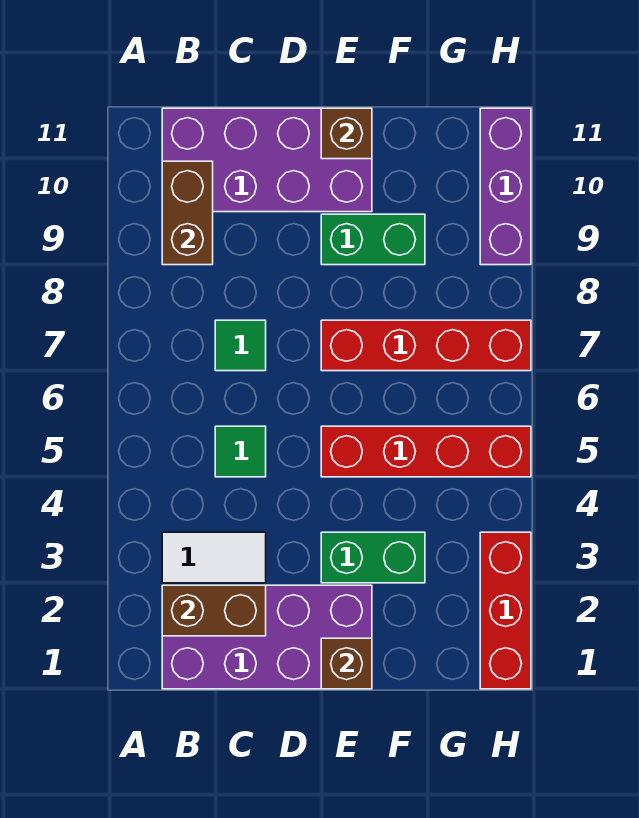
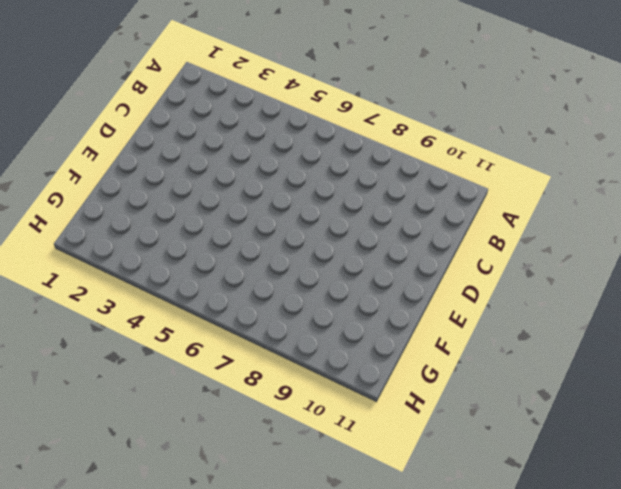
none -> purple 2x4 brick [162,585,372,689]
none -> white 1x2 tile [162,532,266,583]
none -> purple 2x4 brick [162,108,372,212]

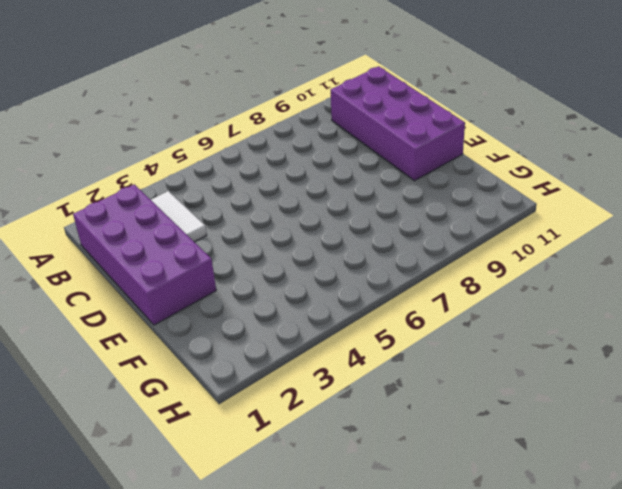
none -> green 1x1 tile [215,426,266,477]
none -> green 1x1 tile [215,320,266,371]
none -> green 1x2 brick [321,532,425,583]

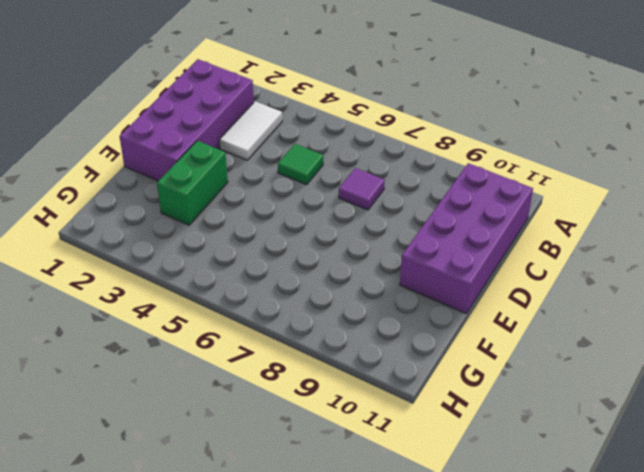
purple 1x1 tile [339,168,385,210] -> green 1x1 tile [215,320,266,371]
none -> red 1x4 brick [321,426,531,477]
none -> red 1x4 brick [321,320,531,371]
none -> green 1x2 brick [321,214,425,265]

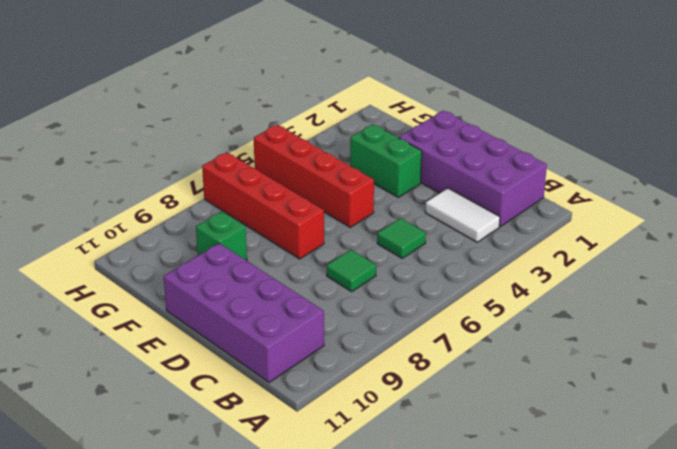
green 1x1 brick [196,211,247,261] -> green 1x2 brick [321,214,425,265]
none -> red 1x3 brick [480,532,531,689]
none -> purple 1x3 brick [480,108,531,265]
none -> brown 1x2 brick [162,585,266,636]

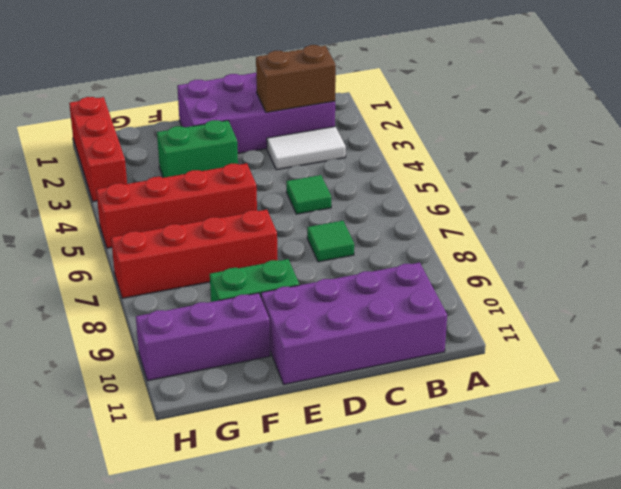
purple 1x3 brick [136,293,270,381] -> purple 1x3 brick turned to [480,108,531,265]
none -> brown 1x2 brick [162,161,213,265]
none -> brown 1x1 brick [321,638,372,689]
none -> brown 1x1 brick [321,108,372,159]

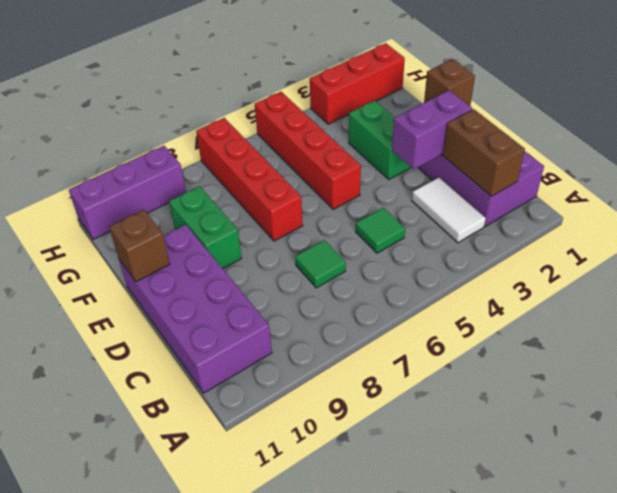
purple 1x2 brick [392,90,472,169] -> none
none -> brown 1x2 brick [162,161,213,265]

